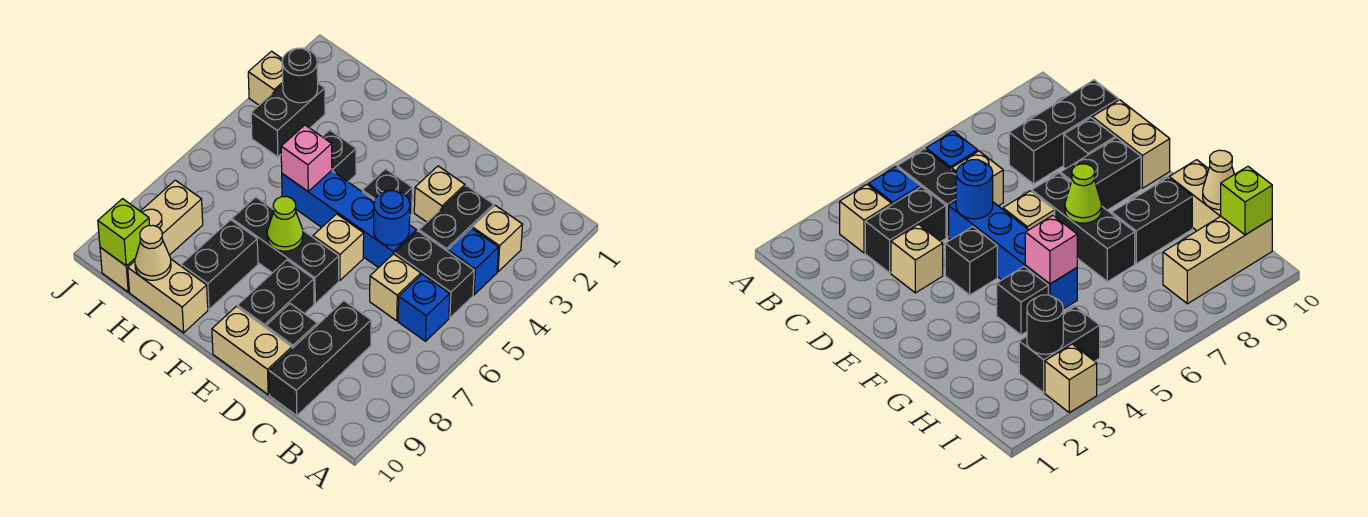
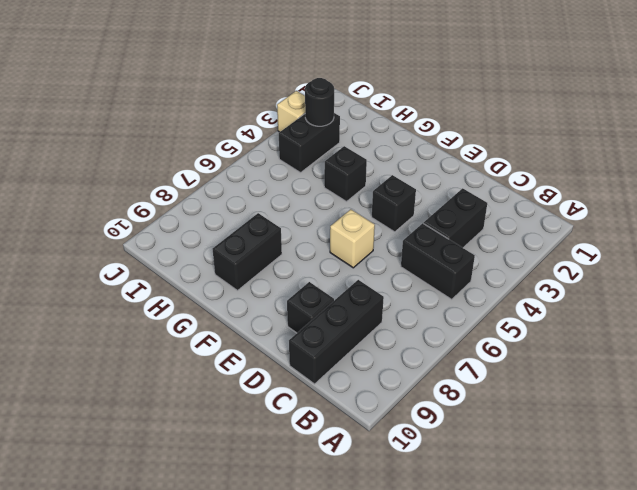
none -> tan 1x1 brick [472,205,523,272]
none -> blue 1x1 brick [448,228,498,295]
none -> blue 1x1 brick [398,274,450,341]

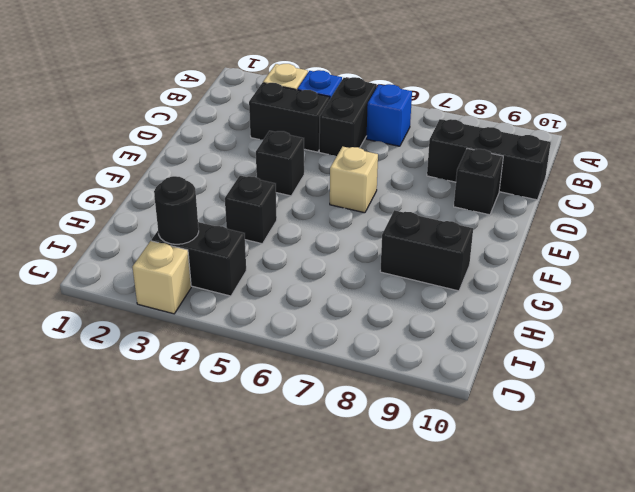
none -> tan 1x1 brick [370,254,421,321]
none -> tan 1x1 brick [414,166,465,222]
none -> blue 1x4 brick [282,171,417,268]

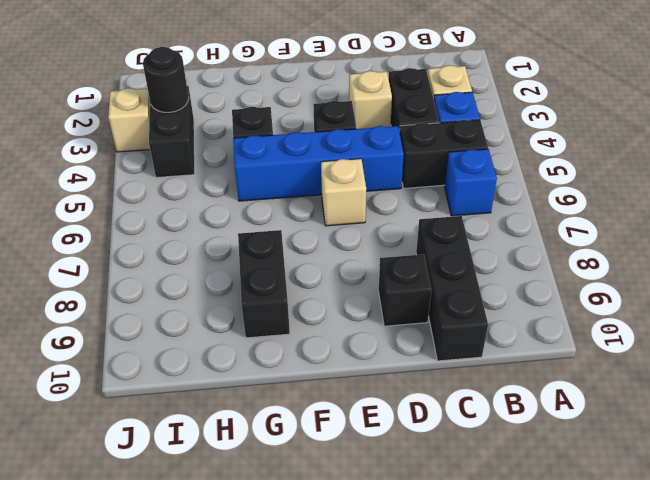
none -> tan 1x1 brick [370,254,421,321]
none -> tan 1x2 brick [212,307,292,395]
none -> black 1x3 brick [232,197,339,303]

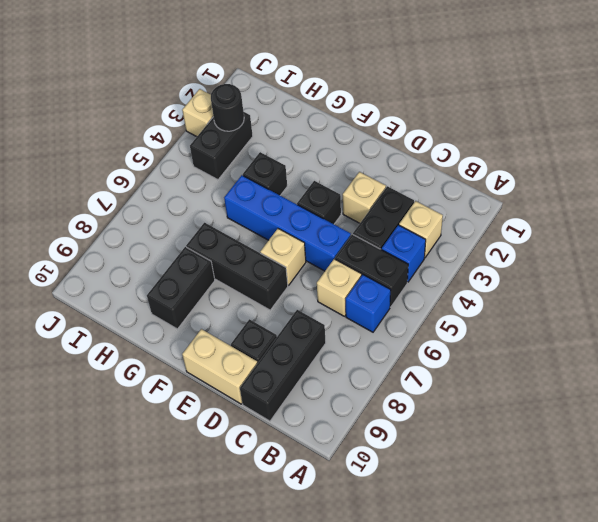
none -> black 1x2 brick [237,260,314,328]
none -> tan 1x2 brick [128,259,208,333]
none -> tan 1x3 brick [100,180,203,292]

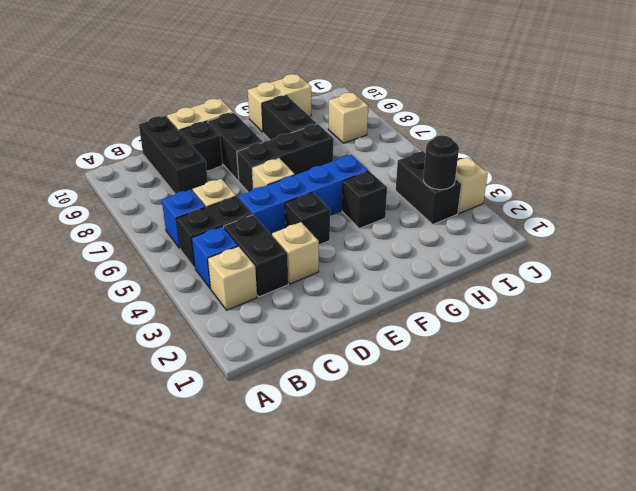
tan 1x1 brick [328,92,368,143] -> tan 1x3 brick [100,180,203,292]
none -> blue 1x1 round brick [374,190,410,245]
none -> lime 1x1 cone [267,196,303,251]
none -> pink 1x1 brick [281,125,332,191]

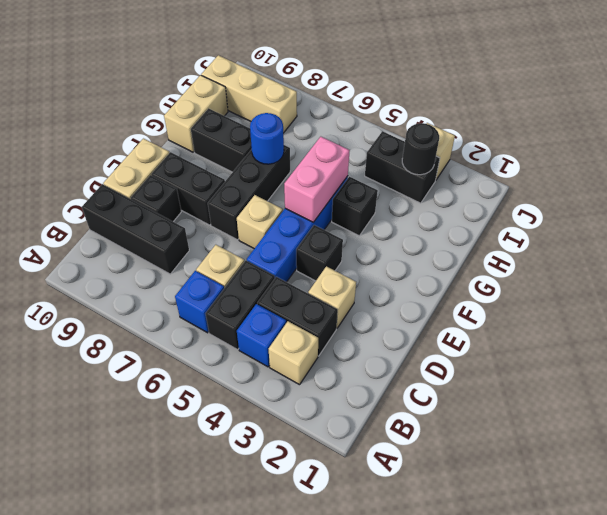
pink 1x2 brick [284,137,350,222] -> pink 1x1 brick [281,125,332,191]
blue 1x1 round brick [250,113,284,164] -> blue 1x1 round brick moved to [374,190,410,245]
none -> lime 1x1 cone [267,196,303,251]
none -> tan 1x1 cone [135,225,171,280]
none -> lime 1x1 brick [98,199,150,266]

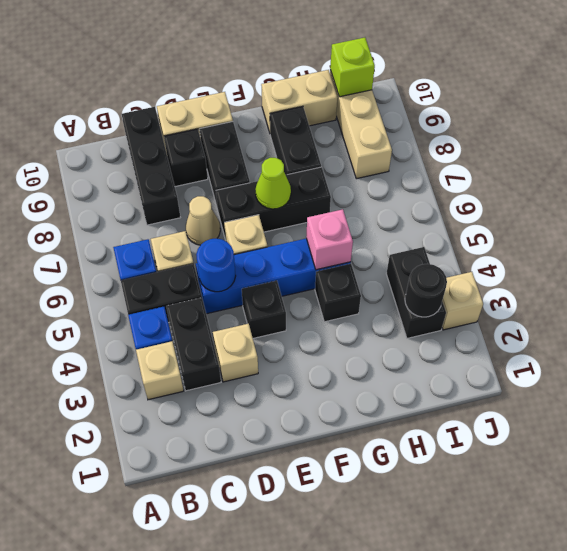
tan 1x1 cone [186,196,220,245] -> tan 1x1 cone moved to [135,225,171,280]

